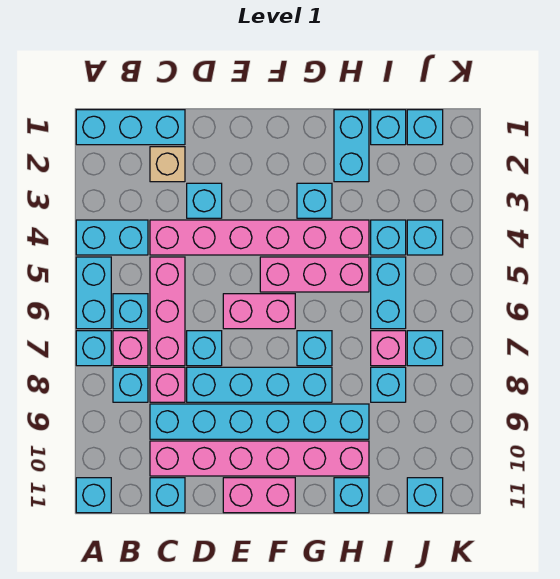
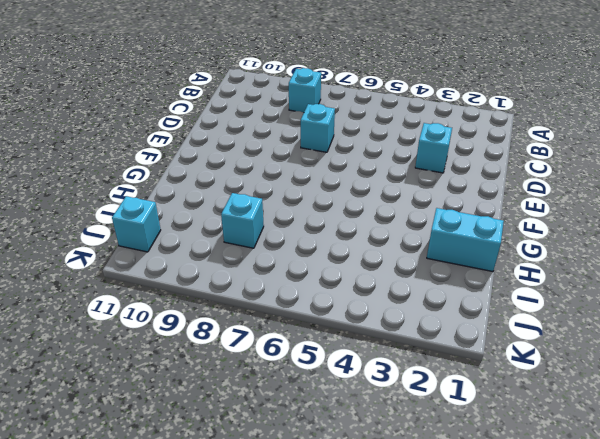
none -> cyan 1x3 brick [76,110,185,145]
none -> cyan 1x2 brick [76,220,148,255]
none -> cyan 1x2 brick [76,257,111,329]
none -> cyan 1x1 brick [76,331,111,366]

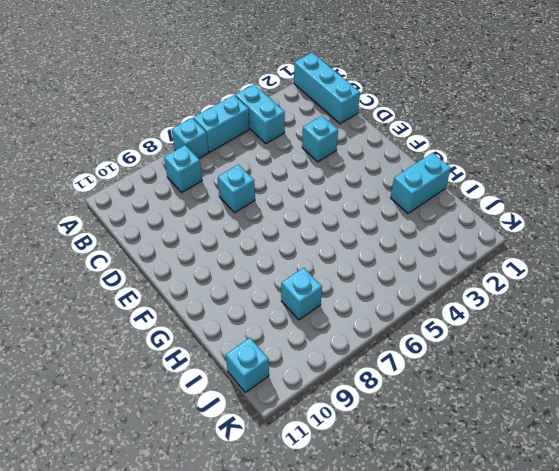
none -> cyan 1x1 brick [76,478,111,513]
none -> cyan 1x1 brick [113,294,148,329]
none -> pink 1x1 brick [113,331,148,366]
none -> tan 1x1 brick [150,147,185,182]

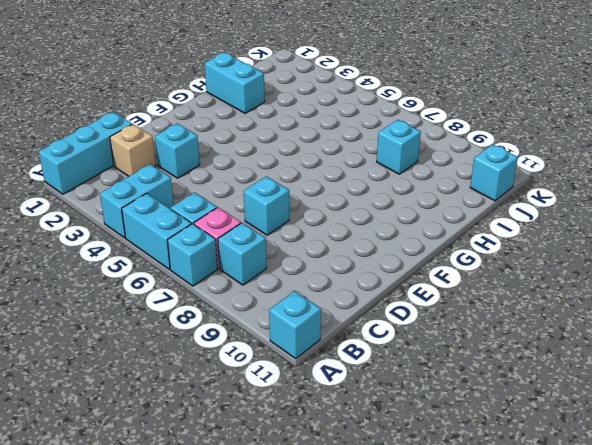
none -> pink 1x6 brick [150,220,369,255]
none -> pink 1x3 brick [150,257,185,366]
none -> pink 1x1 brick [150,367,185,402]
none -> cyan 1x6 brick [150,404,369,439]

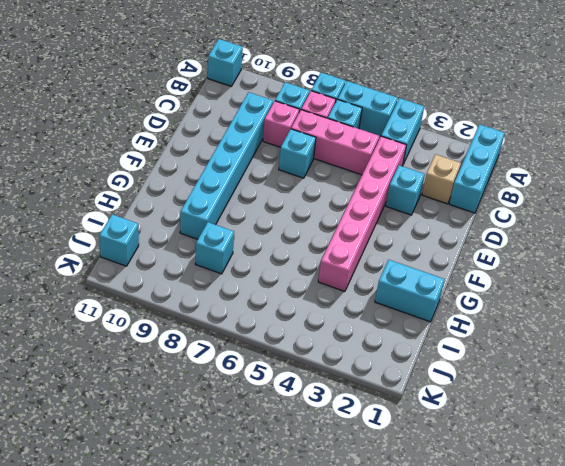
none -> pink 1x6 brick [150,441,369,476]
none -> cyan 1x1 brick [150,478,185,513]
none -> cyan 1x4 brick [187,367,332,402]
none -> pink 1x2 brick [223,294,295,329]

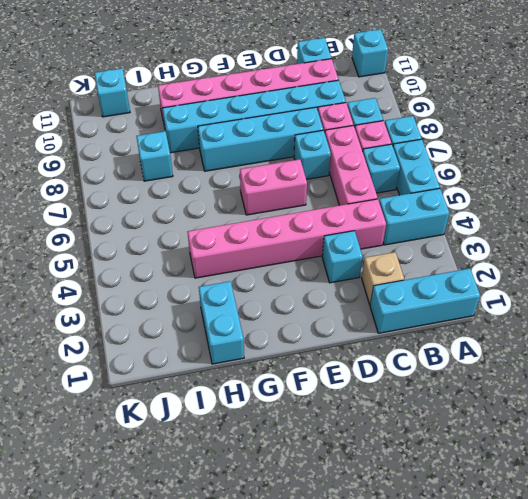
none -> pink 1x2 brick [223,478,295,513]
none -> pink 1x3 brick [260,257,369,292]
none -> cyan 1x1 brick [297,183,332,218]
none -> cyan 1x1 brick [297,331,332,366]

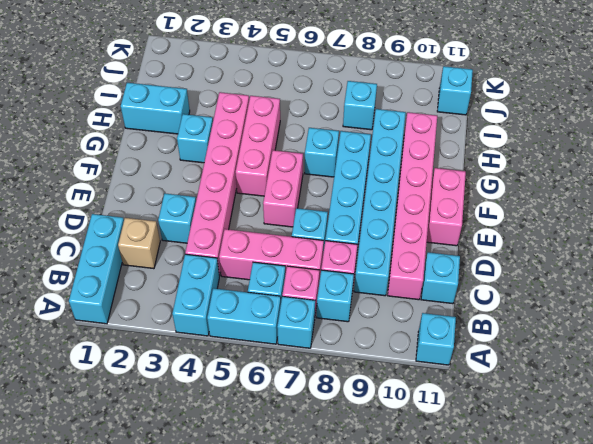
none -> cyan 1x1 brick [334,478,369,513]
none -> cyan 1x1 brick [371,110,406,145]
none -> cyan 1x1 brick [371,220,406,255]
none -> cyan 1x2 brick [371,257,406,329]

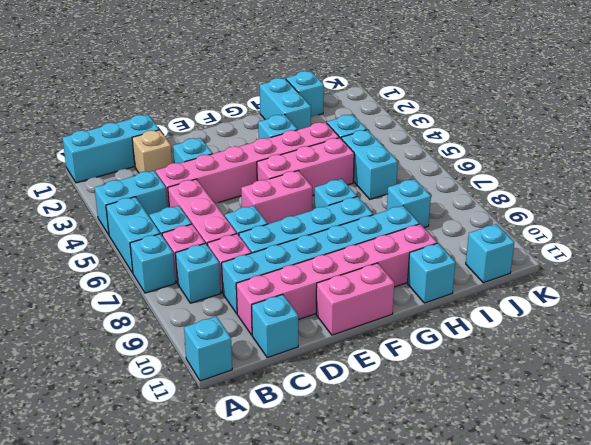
none -> pink 1x1 brick [371,331,406,366]
none -> cyan 1x1 brick [407,110,443,145]
none -> cyan 1x1 brick [407,220,443,255]
none -> cyan 1x1 brick [407,331,443,366]

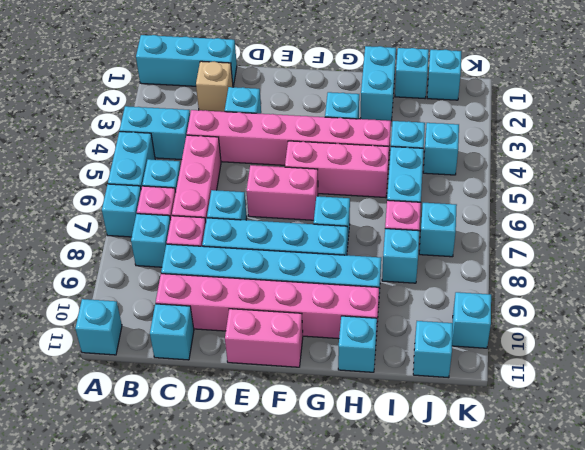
cyan 1x1 brick [452,292,491,348] -> none

